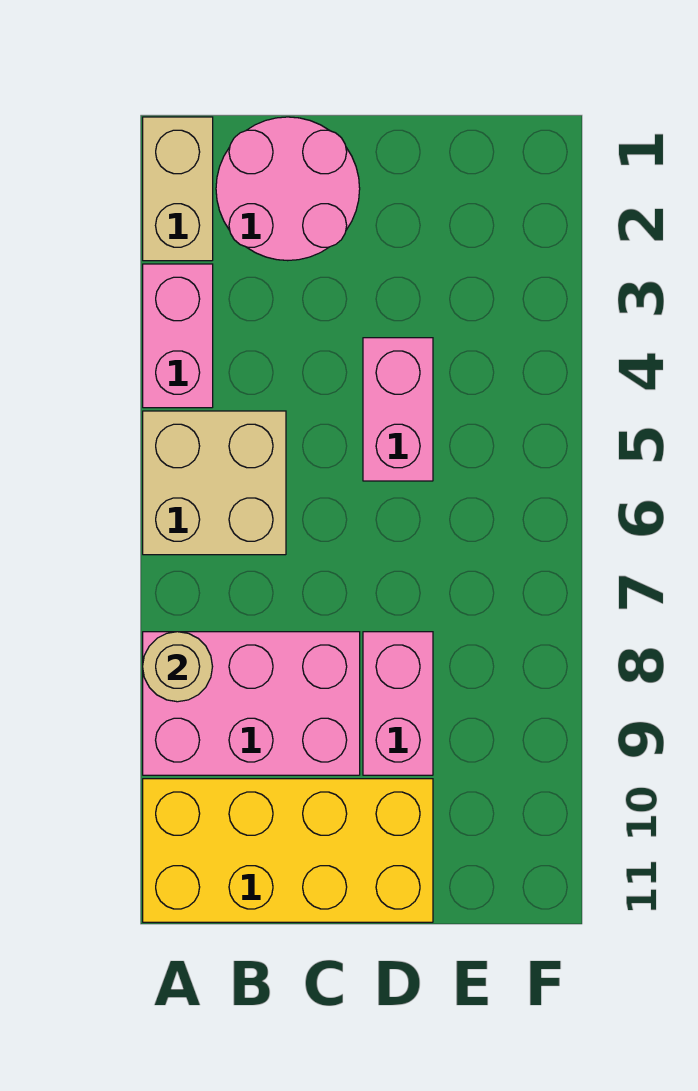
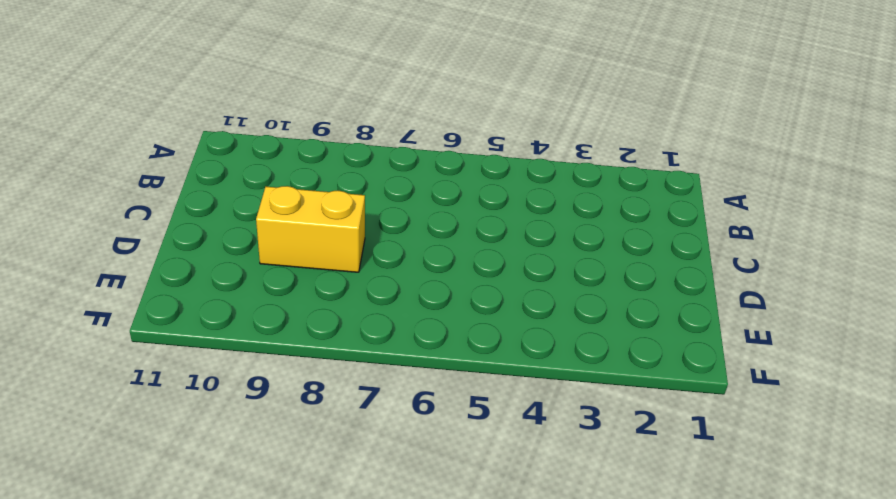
yellow 1x2 brick [256,186,365,272] -> pink 1x2 brick [363,632,433,775]
none -> tan 1x2 brick [143,117,213,261]
none -> pink 1x2 brick [143,264,213,408]

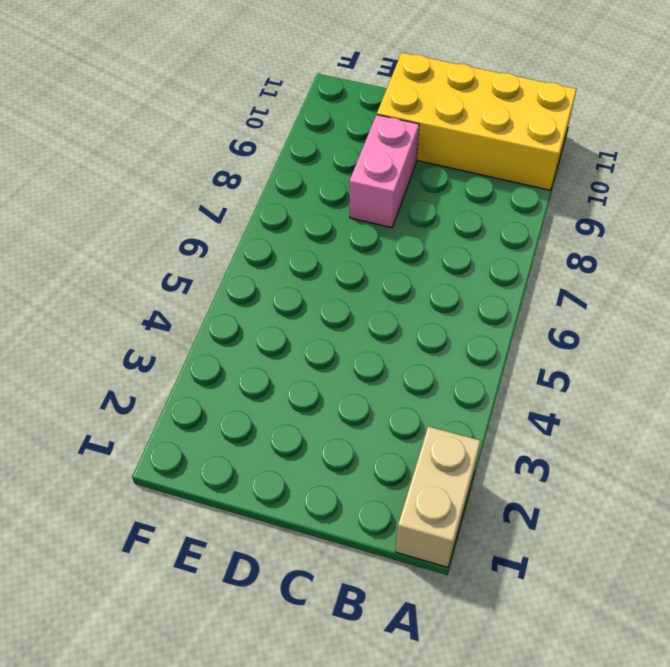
none -> pink 1x2 brick [143,264,213,408]
none -> tan 2x2 brick [143,411,286,555]

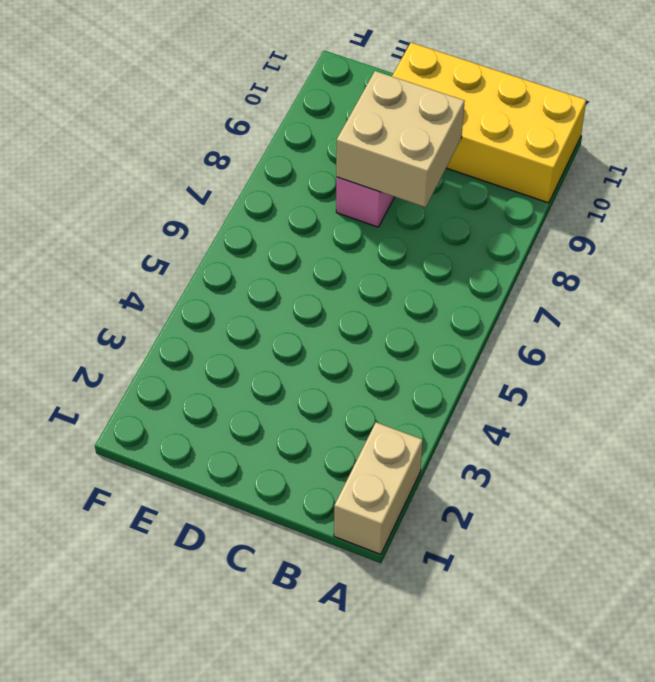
tan 2x2 brick [336,71,465,207] -> tan 2x2 brick moved to [143,411,286,555]
none -> pink 1x2 brick [143,264,213,408]
none -> pink 2x3 brick [143,632,360,775]

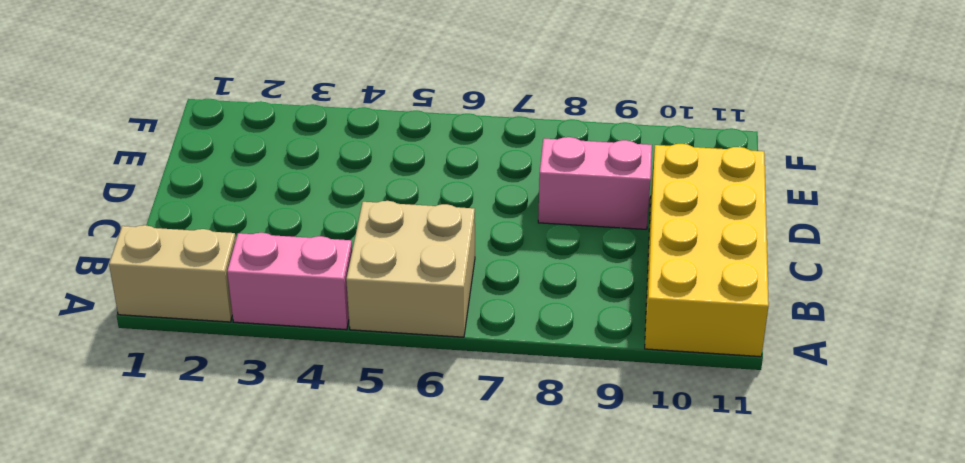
none -> pink 2x3 brick [143,632,360,775]
none -> pink 2x2 round brick [216,117,360,261]

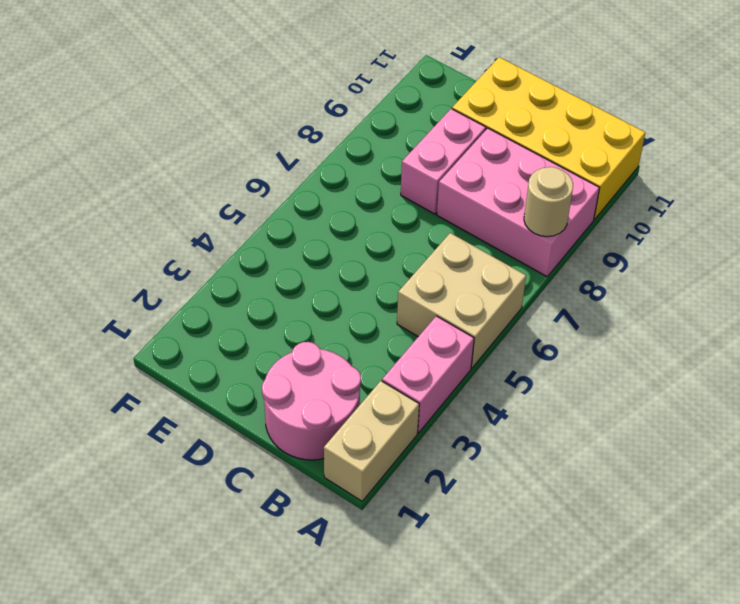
none -> pink 1x2 brick [363,338,433,481]

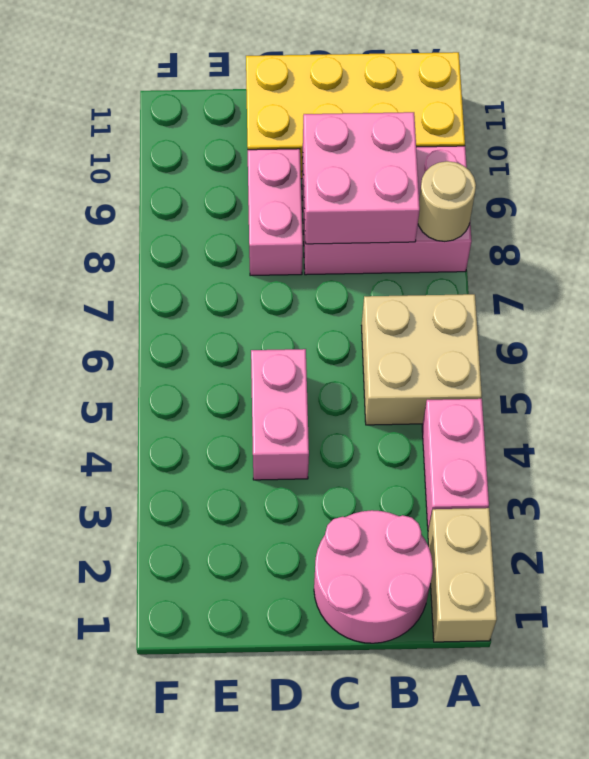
pink 2x2 brick [303,112,420,244] -> none

